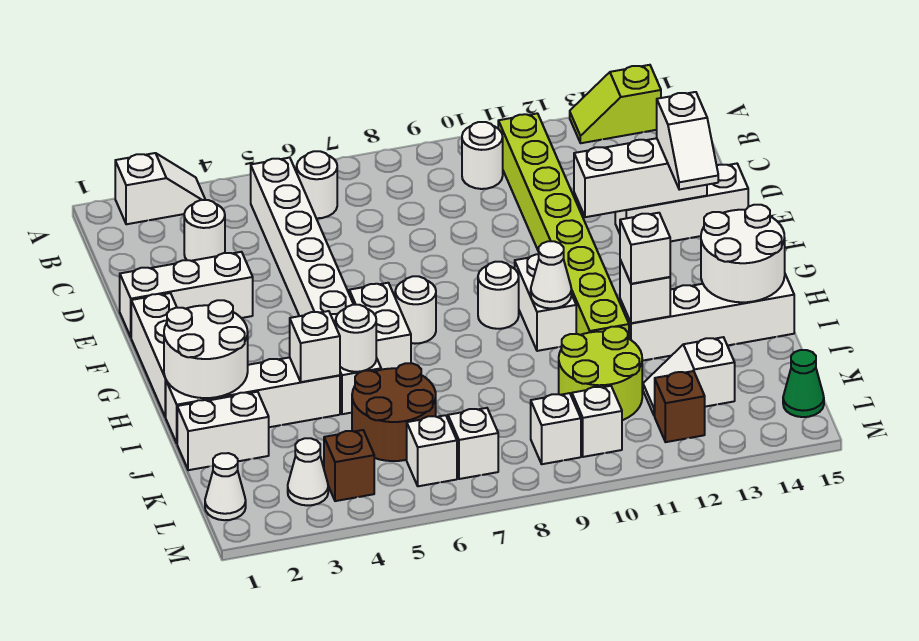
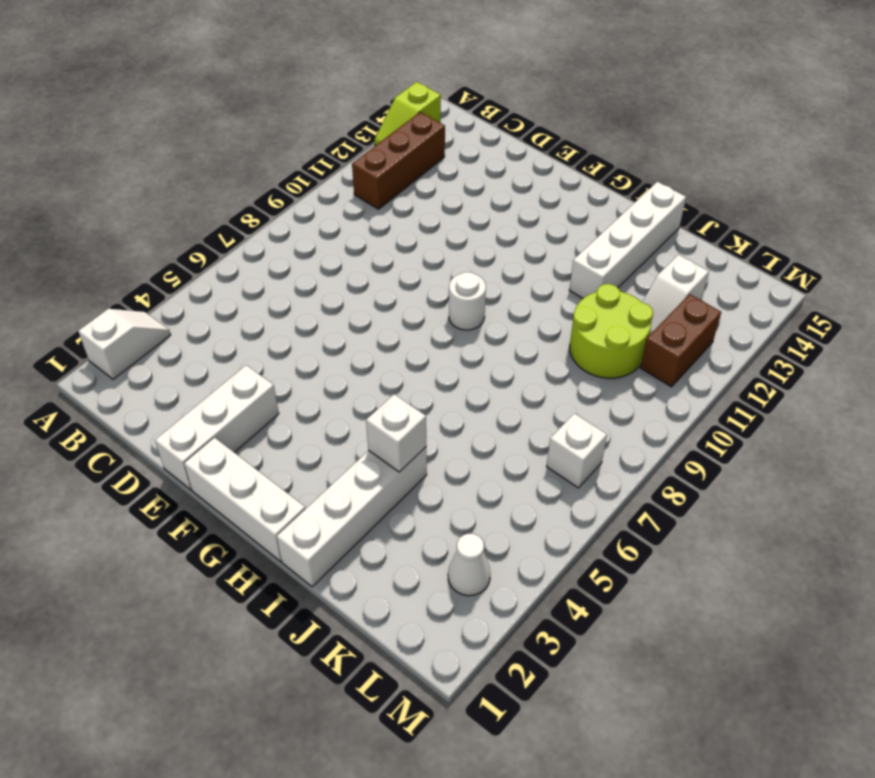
brown 1x3 brick [352,112,445,209] -> lime 1x8 brick [498,113,629,339]
brown 1x2 brick [641,294,721,387] -> brown 1x1 brick [655,371,705,442]
none -> white 1x8 brick [251,158,381,414]
none -> white 1x1 round brick [297,151,337,218]
none -> white 1x1 round brick [462,122,503,189]
none -> white 1x1 round brick [184,200,225,261]

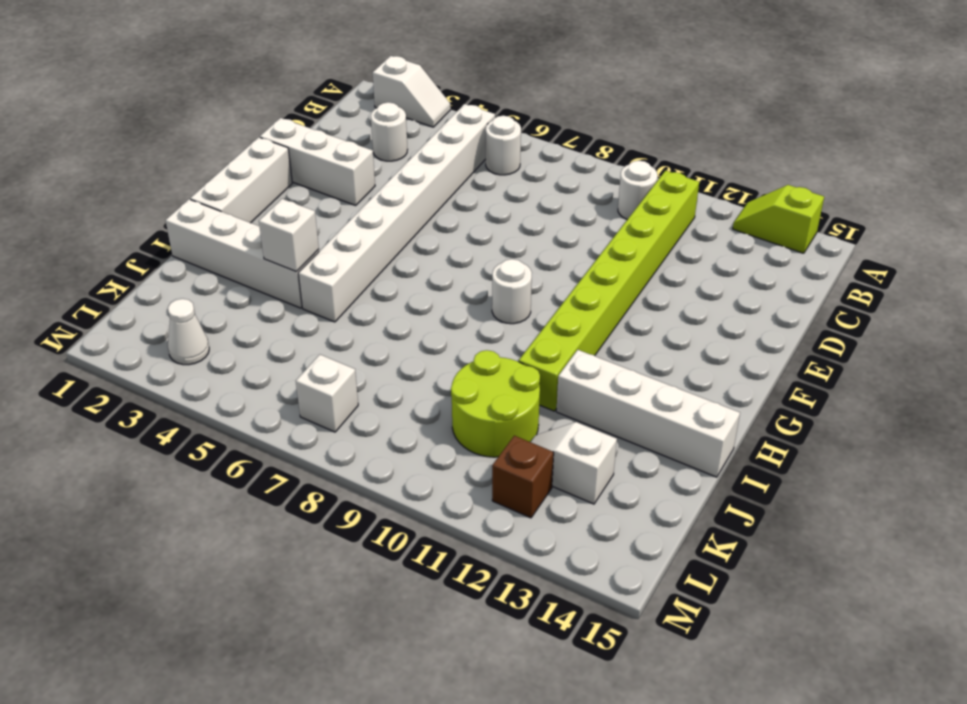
none -> white 1x3 brick [615,164,748,242]
none -> white 1x2 brick [349,283,411,370]
none -> white 1x1 round brick [395,276,436,344]
none -> white 1x2 brick [515,254,576,351]

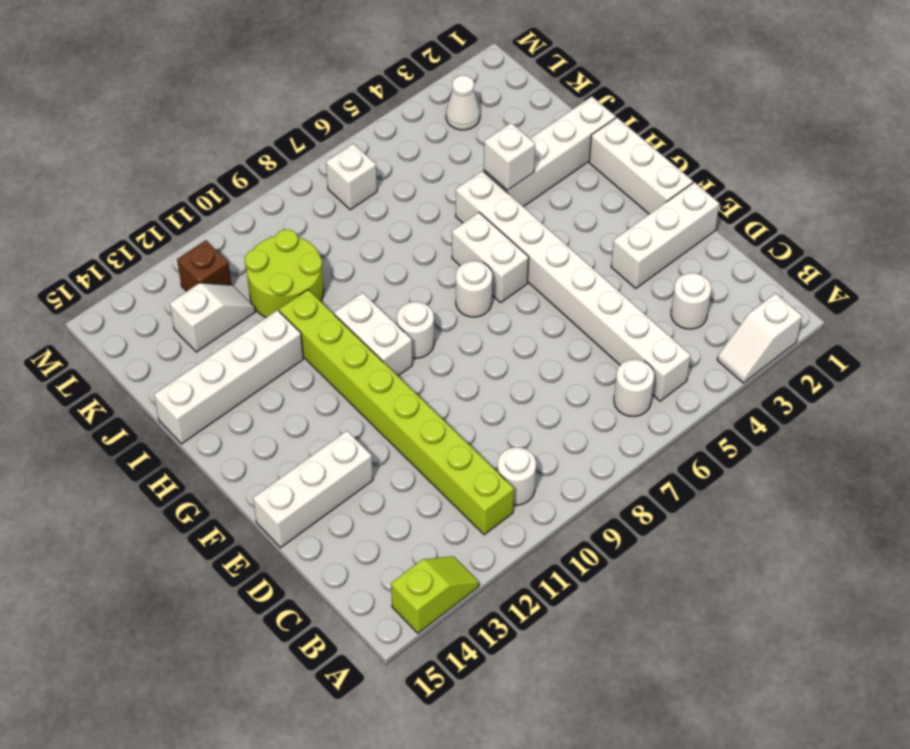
none -> white 1x2 brick [177,392,269,470]
none -> brown 2x2 round brick [352,363,436,461]
none -> white 1x1 cone [205,453,246,520]
none -> brown 1x1 brick [324,430,374,501]

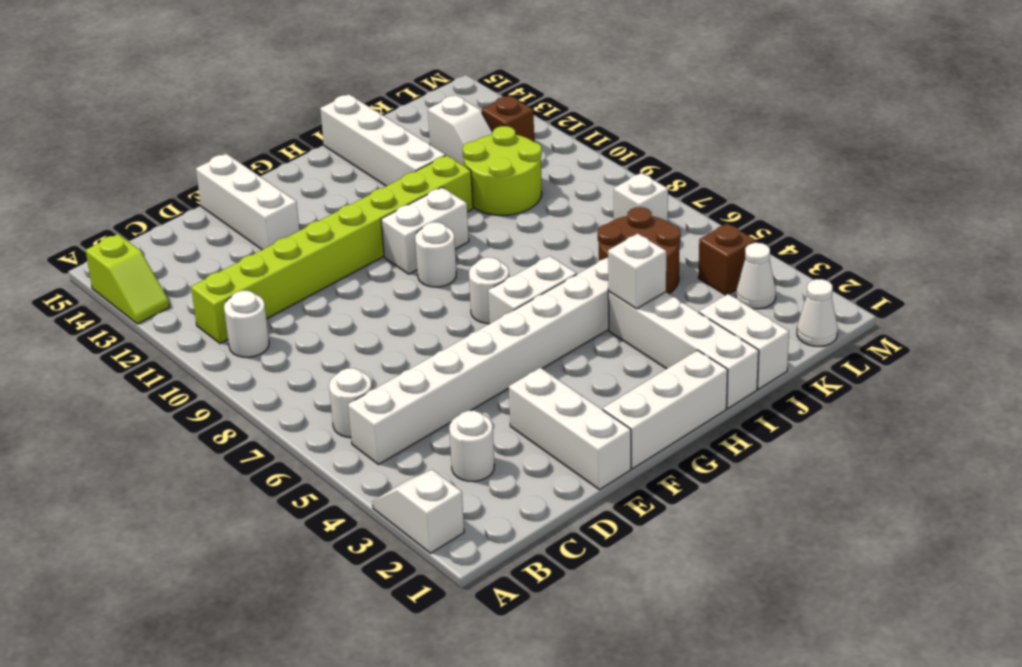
none -> white 1x1 brick [407,415,457,486]
none -> white 1x1 brick [531,393,581,464]
none -> white 1x1 brick [572,386,622,457]
none -> green 1x1 cone [783,350,824,417]

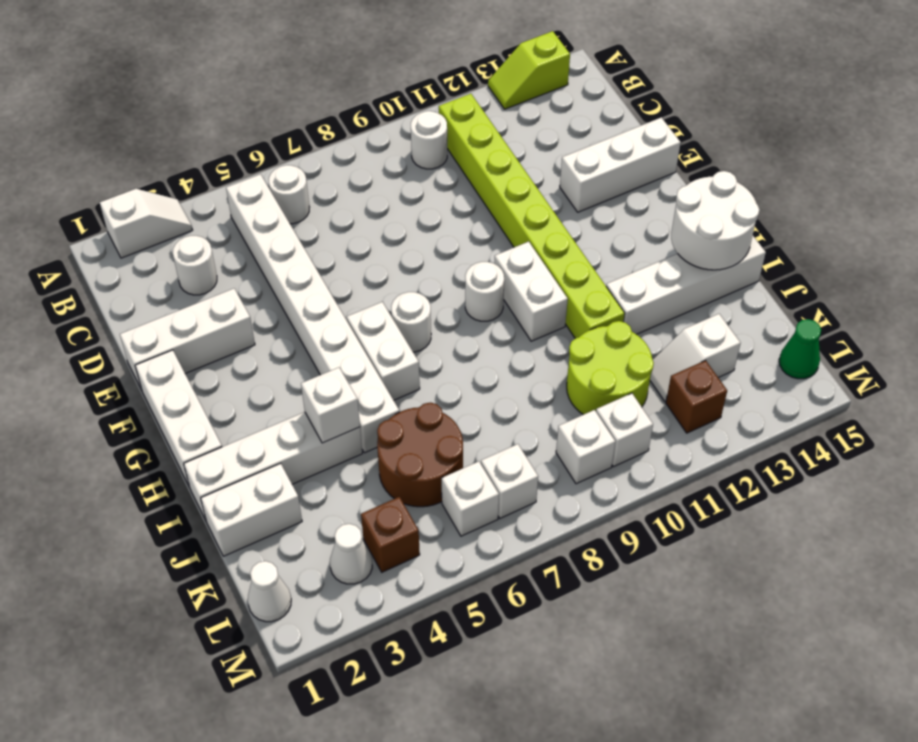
none -> white 1x3 brick [574,138,707,217]
none -> white 2x2 round brick [164,300,248,398]
none -> white 1x1 cone [531,241,571,308]
none -> white 1x1 round brick [336,305,376,372]

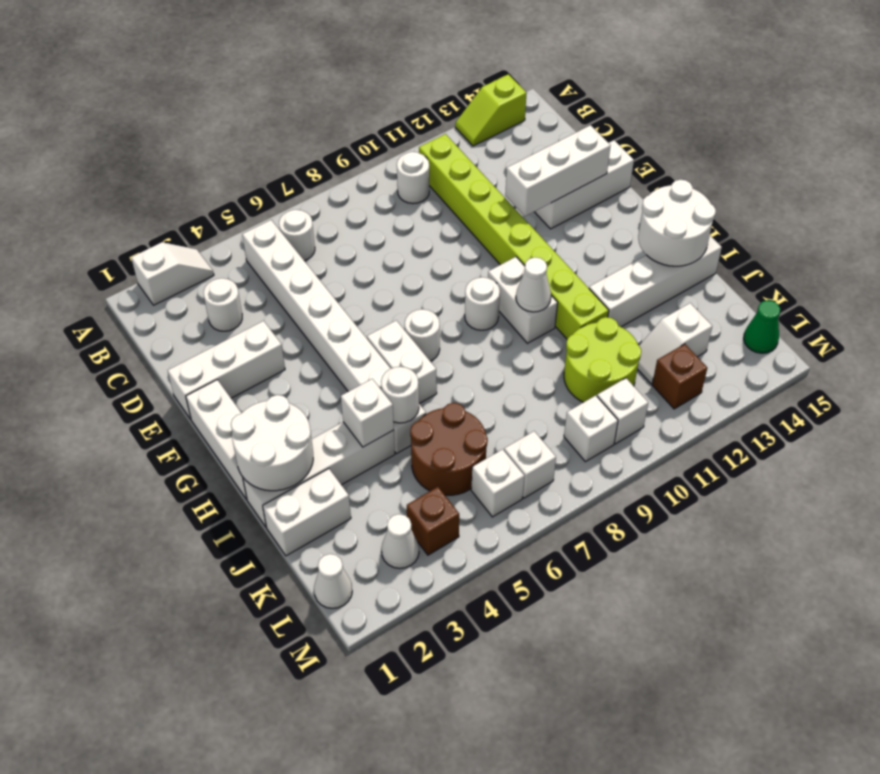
none -> white 1x1 brick [620,260,670,323]
none -> white 1x2 slope [657,92,718,190]
none -> white 1x1 brick [620,213,670,284]

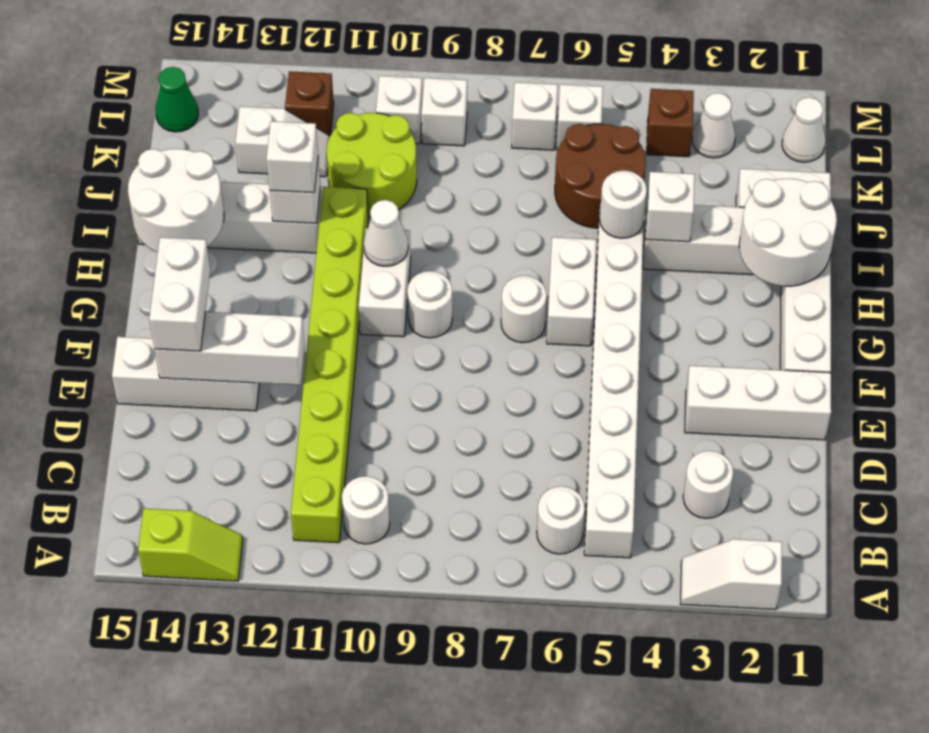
white 1x2 brick [149,237,210,351] -> white 1x2 slope [657,92,718,190]

